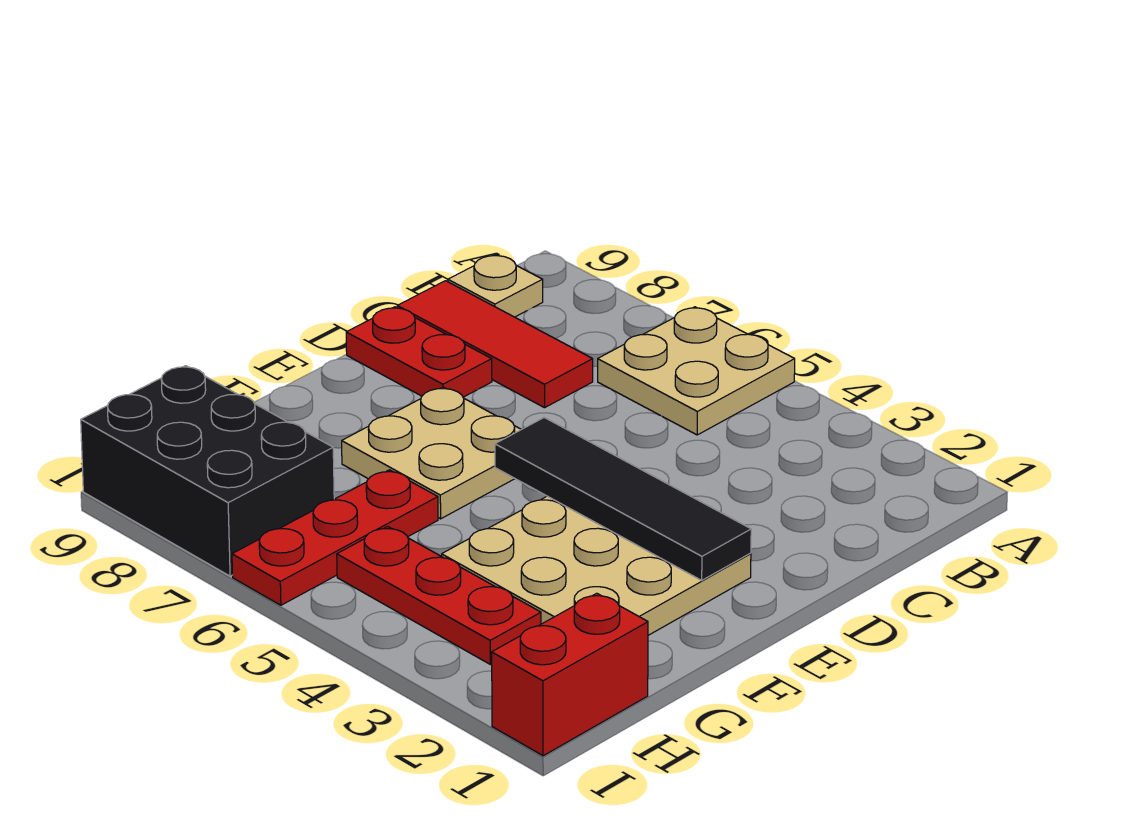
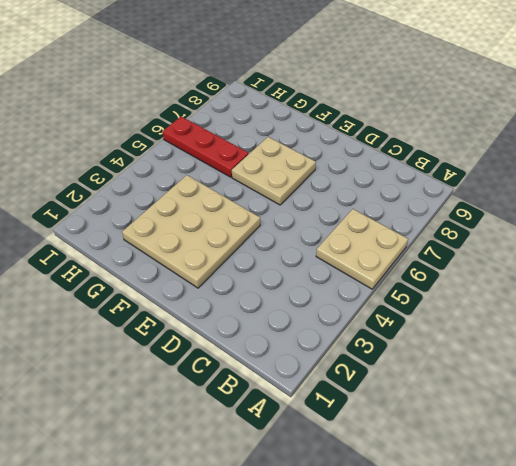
none -> tan 1x1 plate [448,255,543,317]
none -> red 1x3 tile [397,281,593,408]

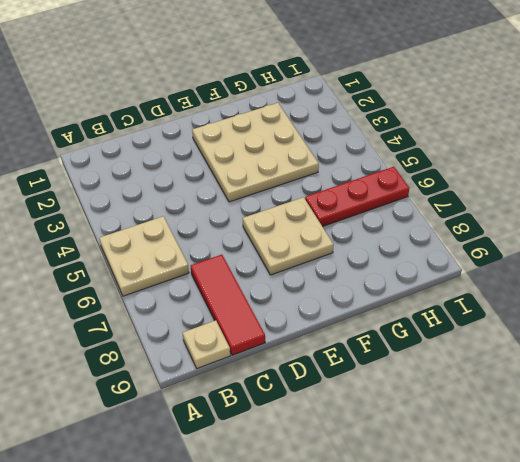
none -> red 1x2 plate [346,307,492,397]
none -> red 1x2 brick [492,593,648,756]

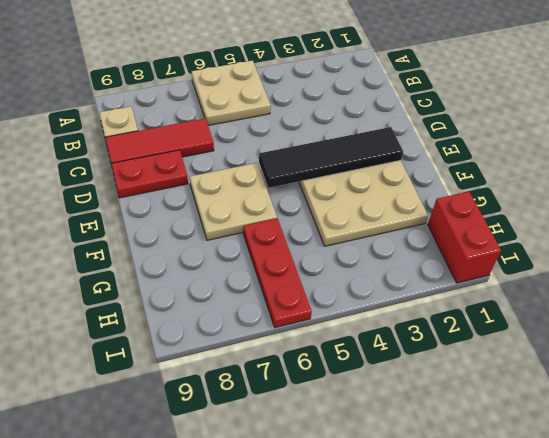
none -> red 1x3 plate [337,527,541,664]
none -> black 2x3 brick [81,366,334,576]

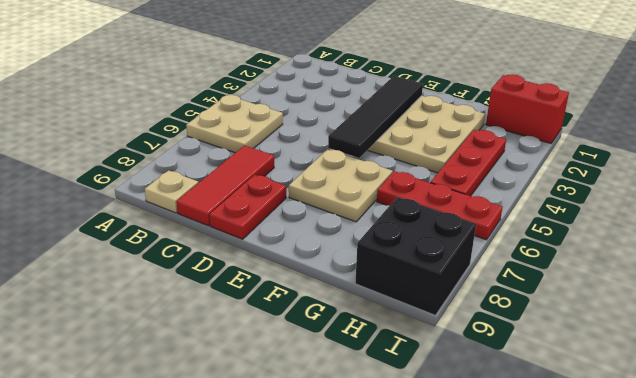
black 2x2 brick [355,197,476,315] -> black 2x3 brick [81,366,334,576]

